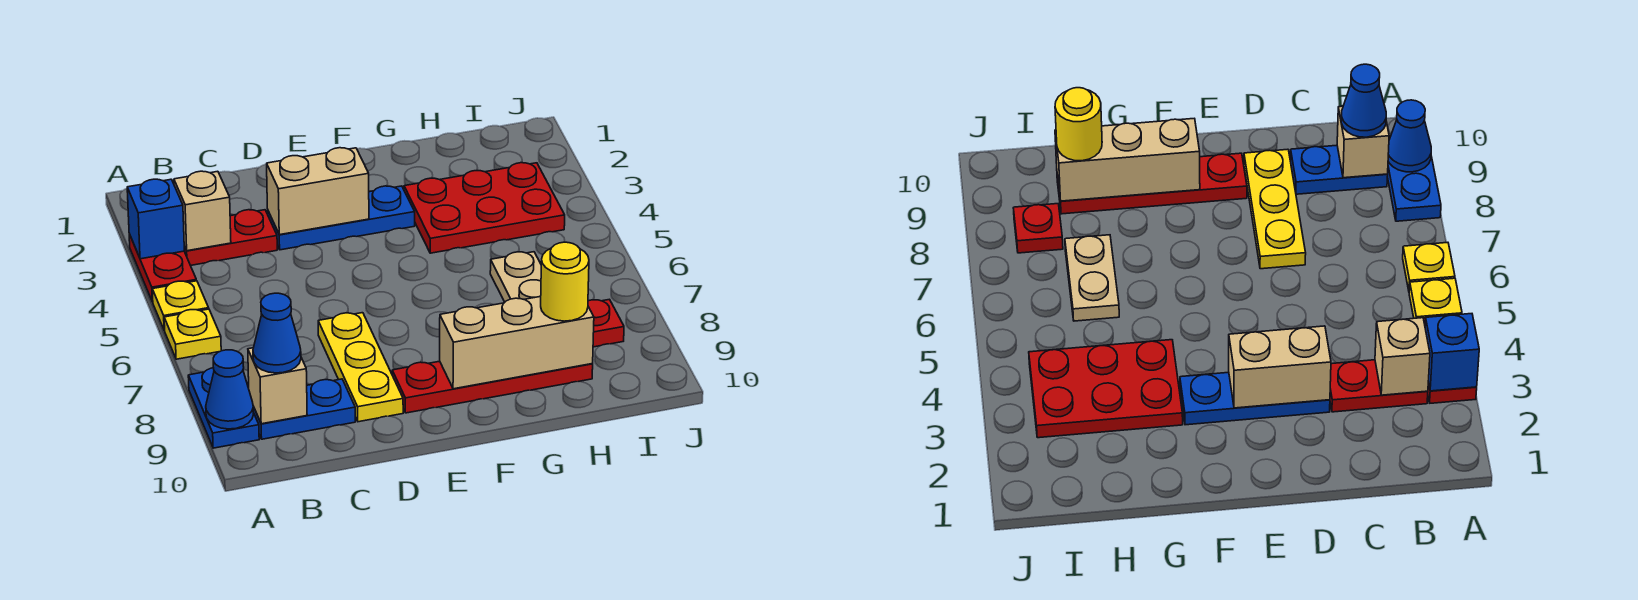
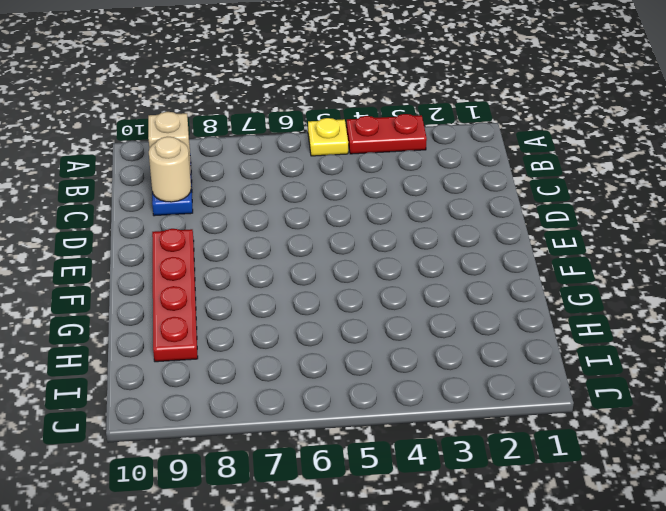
tan 1x1 round brick [149,137,191,202] -> none
none -> yellow 1x1 plate [164,309,221,359]
none -> blue 1x2 plate [188,368,259,448]
none -> red 1x2 plate [184,210,277,265]

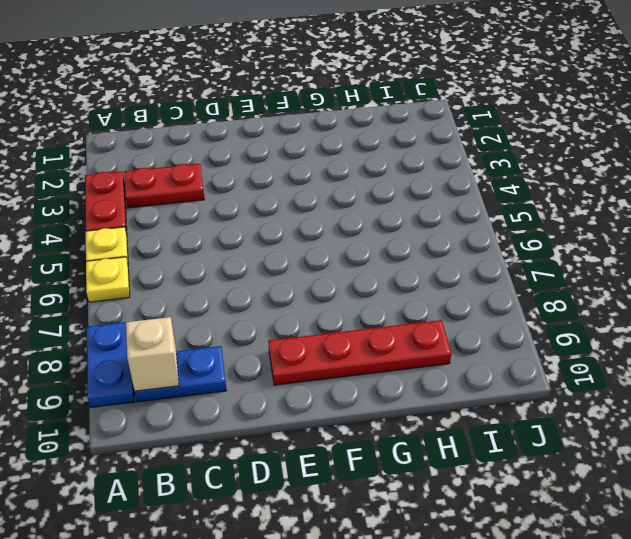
none -> blue 1x3 plate [268,186,415,250]
none -> yellow 1x3 plate [318,313,403,422]
none -> red 2x3 plate [404,163,565,253]

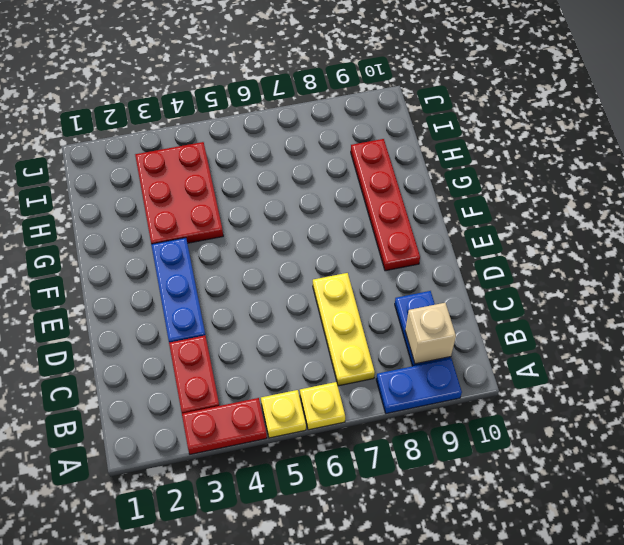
yellow 1x3 plate [313,273,375,386] -> yellow 1x3 plate turned to [318,313,403,422]
none -> tan 1x2 plate [490,252,541,302]
none -> red 1x1 plate [588,299,624,347]
none -> blue 1x1 brick [127,179,184,259]

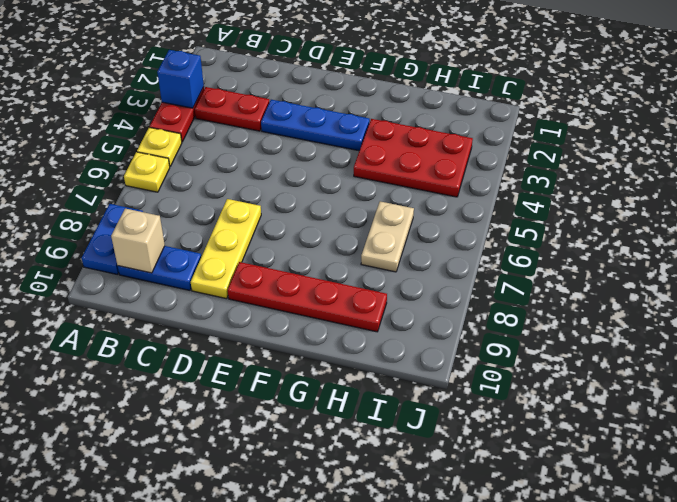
none -> red 1x1 plate [588,299,624,347]
none -> blue 1x1 cone [206,350,254,429]
none -> tan 1x1 brick [174,171,231,251]

